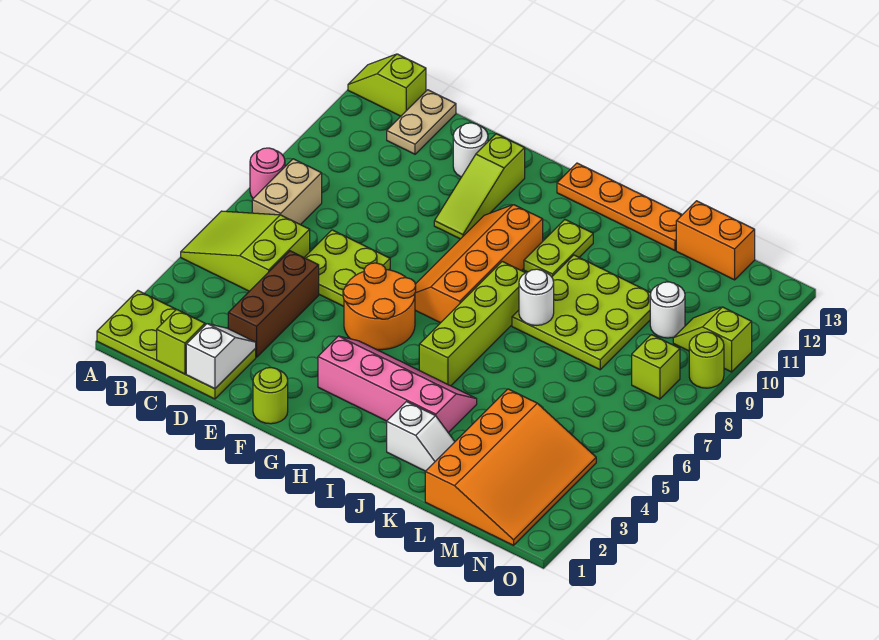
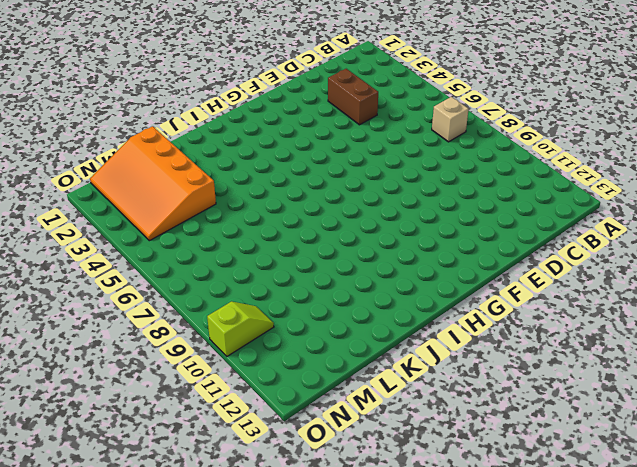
tan 1x1 brick [432,97,469,142] -> tan 1x2 brick [252,159,322,225]
brown 1x2 brick [328,69,378,125] -> brown 1x3 brick [228,251,319,357]
none -> lime 2x4 plate [97,291,256,399]
none -> lime 2x3 slope [181,211,310,291]
none -> pink 1x1 round brick [250,148,285,198]

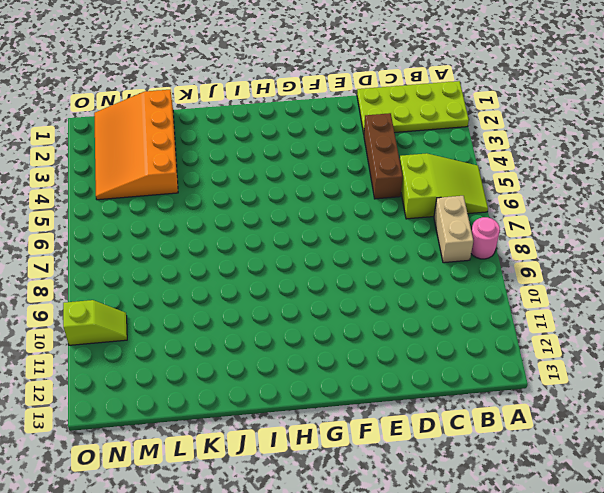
none -> lime 1x2 slope [348,54,426,116]
none -> tan 1x2 plate [387,90,456,154]
none -> lime 2x2 plate [304,230,390,306]

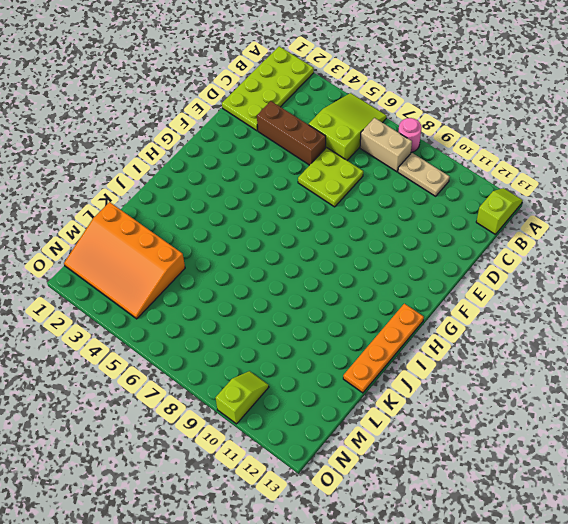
tan 1x2 plate [398,153,450,196] -> tan 1x2 plate moved to [387,90,456,154]
none -> white 1x1 round brick [453,123,488,177]
none -> lime 1x1 round brick [253,368,288,424]
none -> orange 2x2 round brick [343,263,416,350]

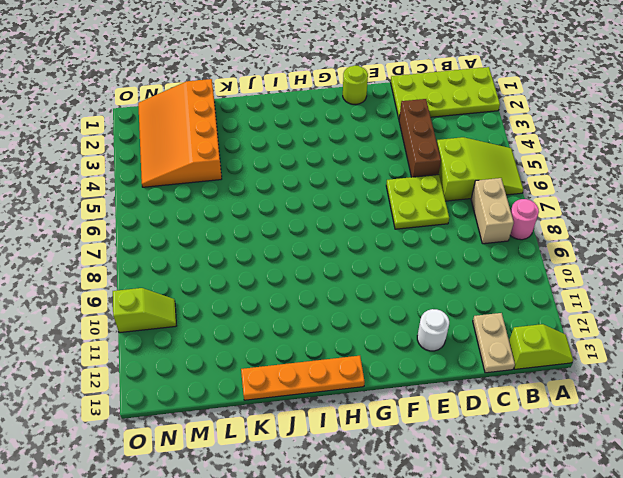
none -> orange 2x2 round brick [343,263,416,350]
none -> lime 1x3 slope [434,134,525,239]
none -> pink 2x4 slope [318,336,477,433]

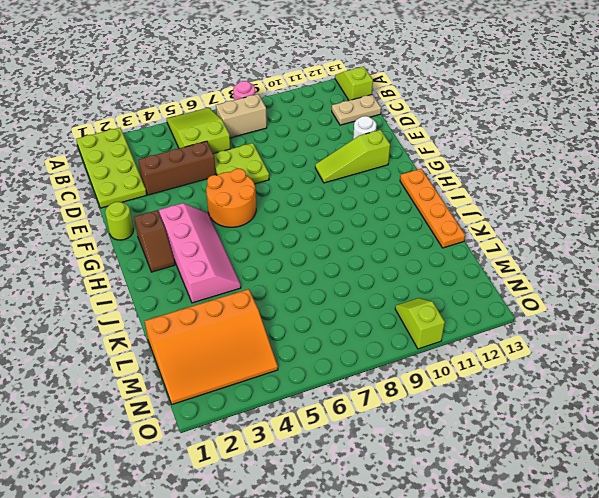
brown 1x2 slope [134,210,175,272] -> none
none -> orange 2x4 slope [415,205,543,323]
none -> lime 1x4 brick [419,261,525,386]
none -> lime 1x2 plate [524,220,593,277]

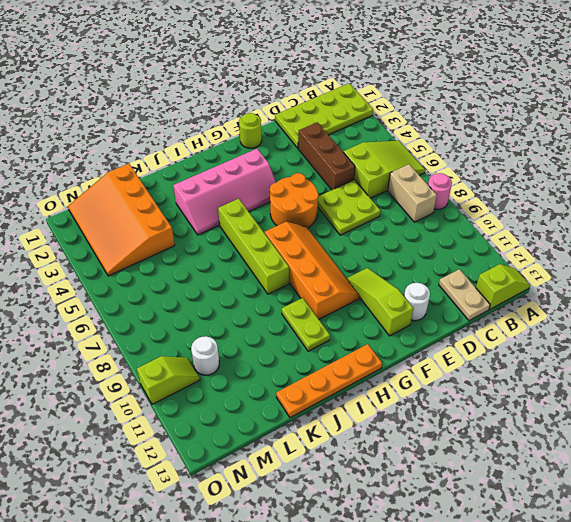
none -> white 1x2 slope [387,402,455,471]
none -> lime 3x3 plate [512,255,651,370]
none -> orange 1x2 brick [676,201,755,280]

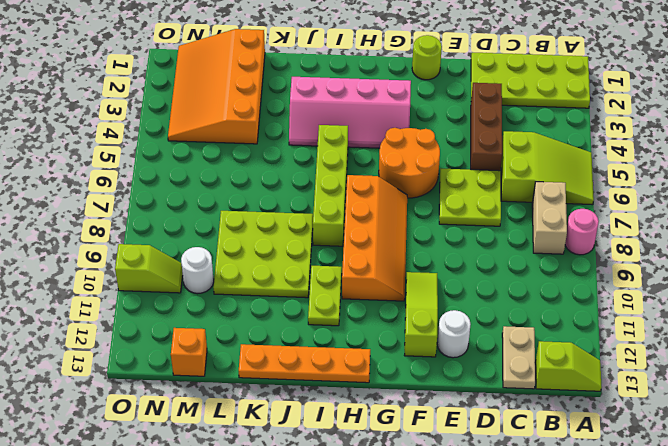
orange 1x1 brick [171,328,207,376] -> orange 1x2 brick [676,201,755,280]
none -> white 1x2 slope [387,402,455,471]
none -> lime 1x1 brick [632,335,680,399]
none -> lime 1x1 round brick [689,332,724,388]

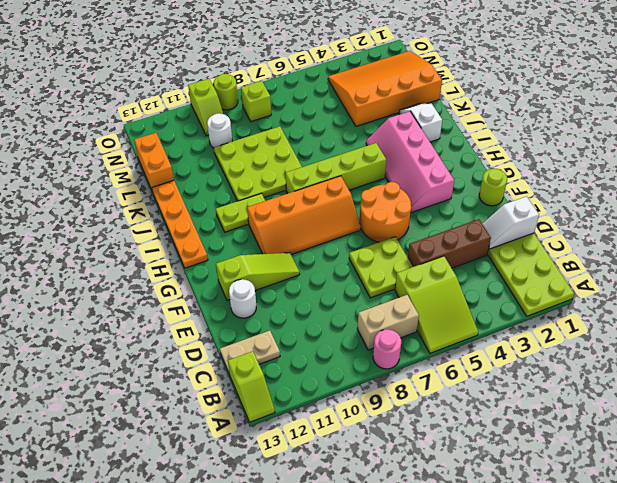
none -> lime 1x1 brick [157,309,205,374]
none -> white 1x1 round brick [519,269,554,325]

